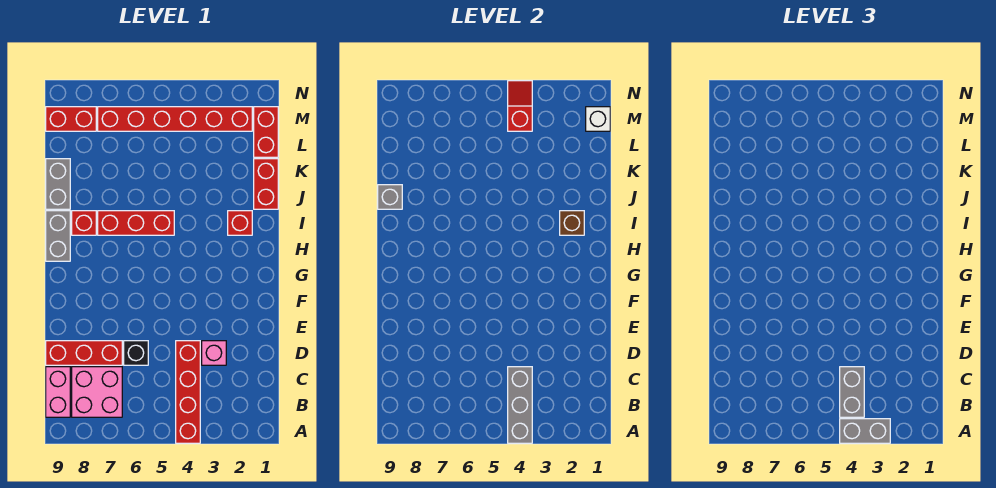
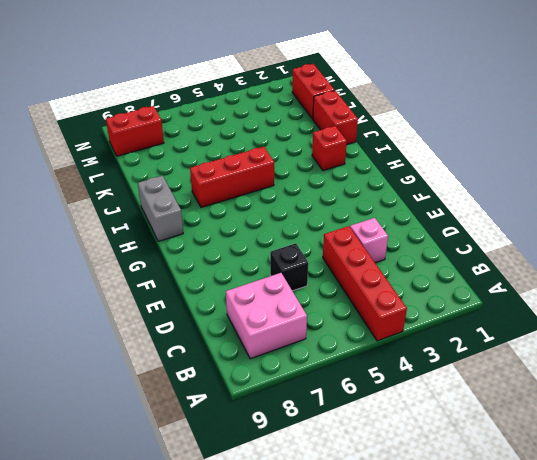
none -> pink 1x2 brick [46,367,70,417]
none -> red 1x3 brick [46,341,122,365]
none -> red 1x1 brick [72,211,96,235]

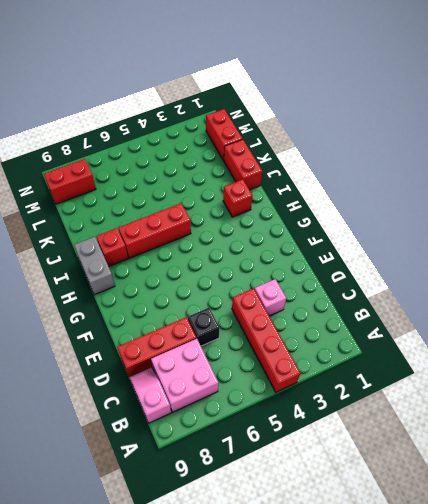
pink 1x2 slope [129,368,171,423] -> pink 1x2 brick [46,367,70,417]
none -> grey 1x2 brick [46,159,70,209]
none -> red 1x6 brick [98,107,252,131]
none -> grey 1x3 brick [508,367,532,443]

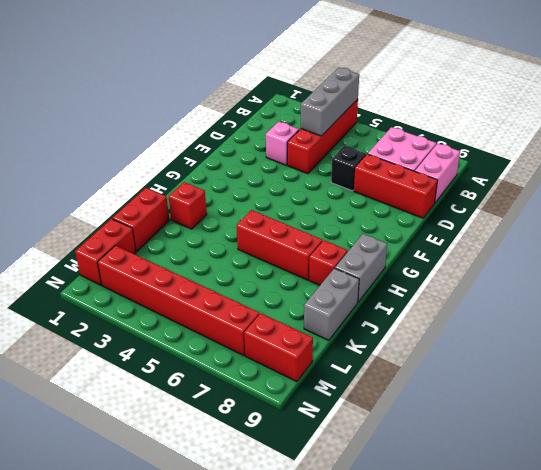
none -> brown 1x1 brick [560,211,584,235]
none -> grey 1x1 brick [378,185,402,209]
none -> white 1x1 brick [586,107,610,131]

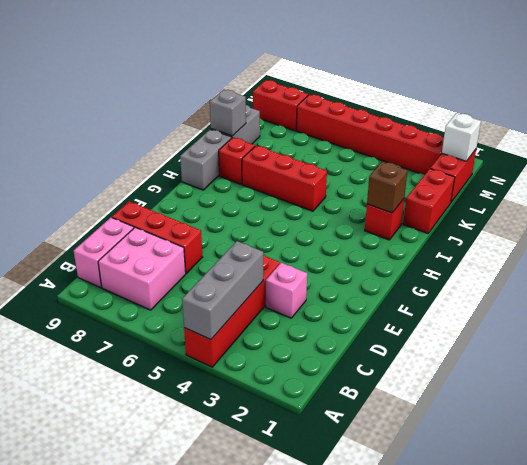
none -> black 1x1 brick [124,341,148,365]
none -> red 1x2 slope [508,81,532,131]
none -> grey 1x2 brick [840,419,890,443]

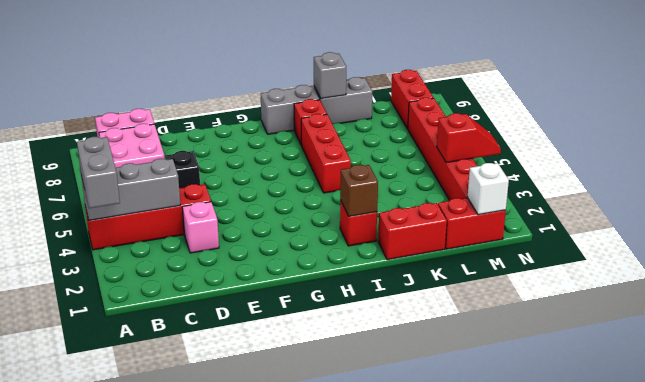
none -> red 1x3 brick [46,341,122,365]
none -> grey 1x2 brick [840,367,864,417]

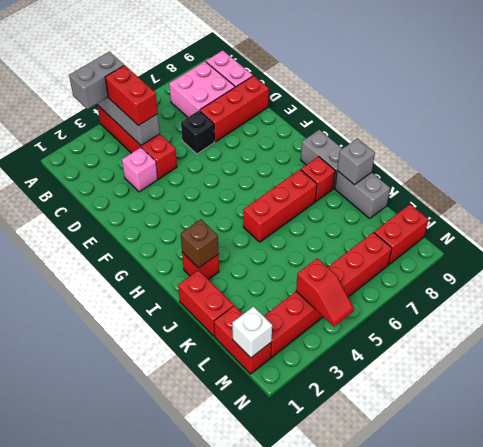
red 1x2 brick [105,65,158,126] -> grey 1x2 brick [840,367,864,417]

